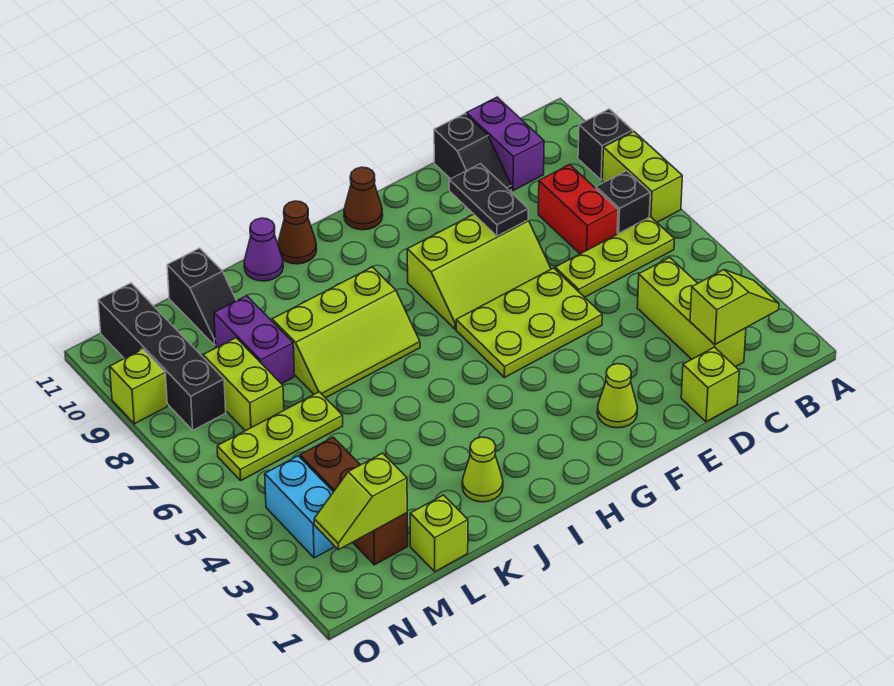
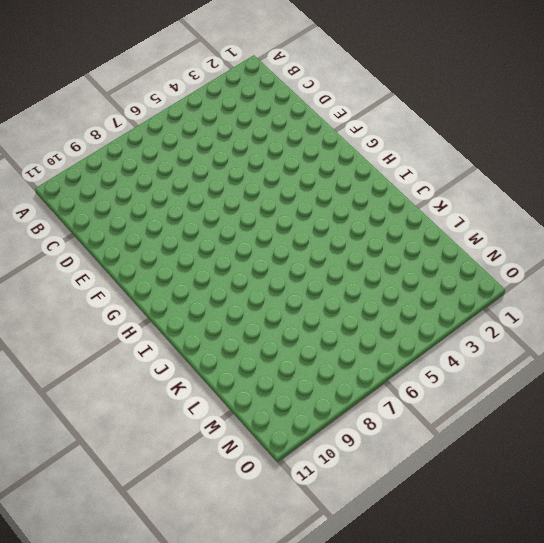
none -> lime 1x2 brick [602,131,682,222]
none -> black 1x1 brick [578,109,633,180]
none -> lime 1x3 plate [555,217,674,297]

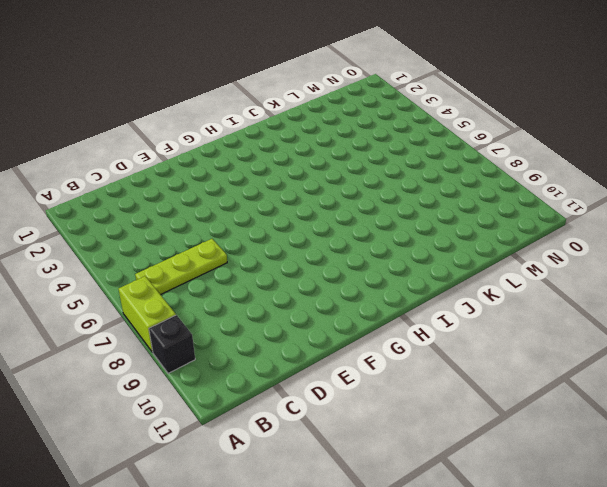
none -> black 1x1 brick [596,171,650,234]
none -> lime 1x3 brick [637,257,746,367]
none -> red 1x2 brick [538,165,618,254]

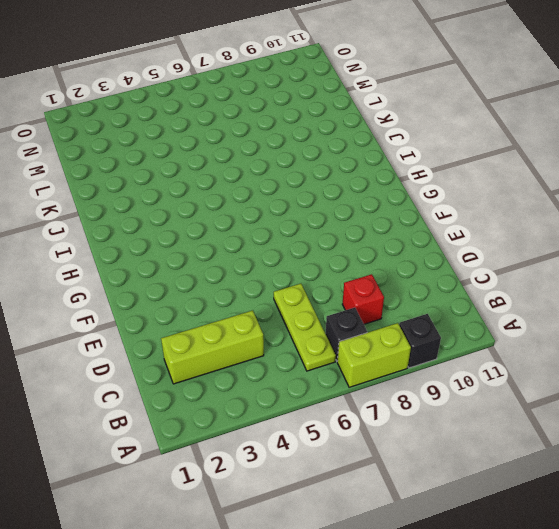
red 1x1 brick [342,274,384,324] -> red 1x2 brick [538,165,618,254]
none -> purple 1x2 brick [466,97,544,191]
none -> lime 1x1 brick [681,347,739,422]
none -> black 1x2 slope [434,114,511,192]

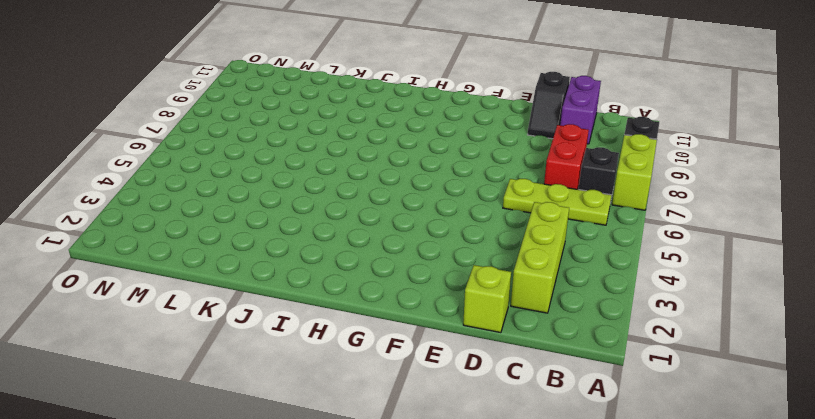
none -> lime 2x3 plate [456,268,602,378]
none -> lime 2x3 slope [407,214,551,329]
none -> lime 1x1 cone [597,364,638,428]

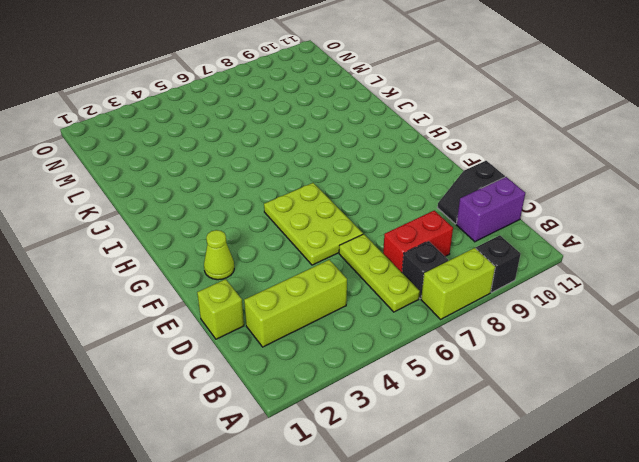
none -> lime 2x3 slope [407,214,551,329]
none -> brown 1x1 cone [344,167,383,230]
none -> lime 2x3 slope [272,267,420,398]

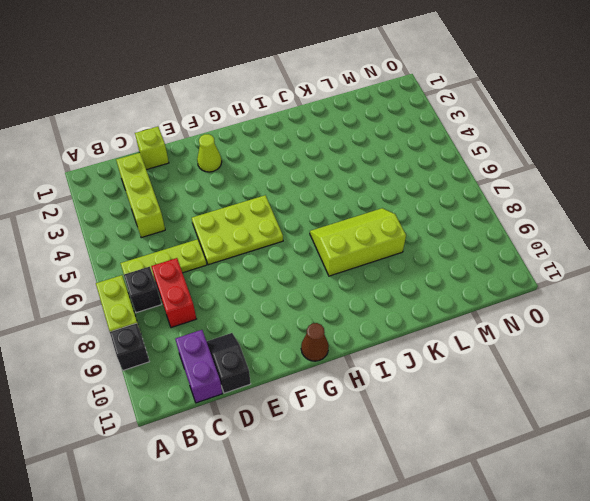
none -> lime 2x3 slope [407,214,551,329]
none -> brown 1x1 cone [278,201,317,264]
none -> lime 1x1 cone [462,437,503,502]

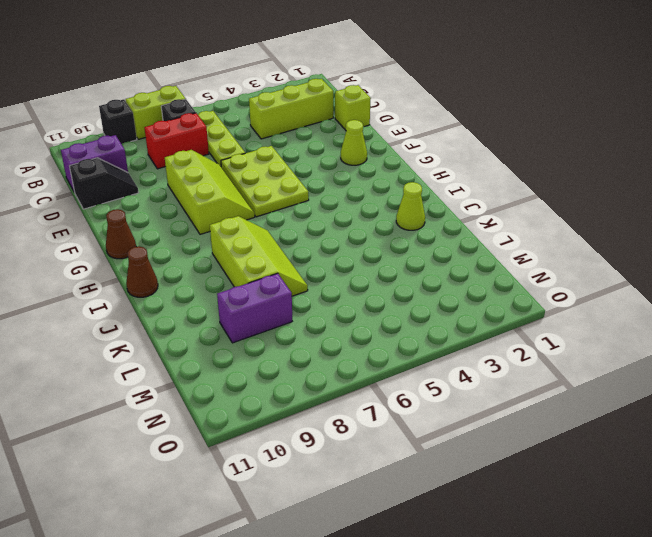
none -> purple 1x1 cone [244,218,283,281]
none -> lime 1x1 brick [410,495,468,572]
none -> lime 1x3 plate [217,392,343,480]

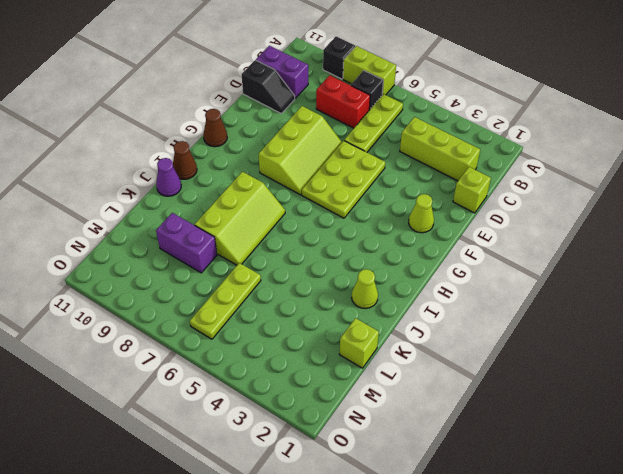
none -> black 1x2 slope [167,248,236,345]
none -> brown 1x3 brick [300,437,408,565]
none -> lime 1x2 brick [203,338,284,431]

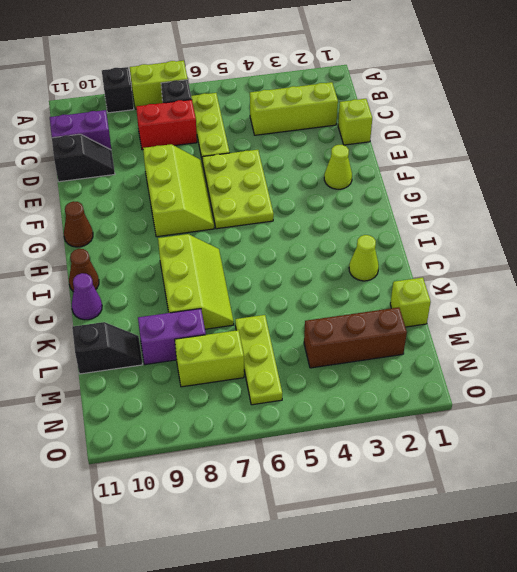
none -> cyan 1x2 brick [265,456,335,558]
none -> black 1x4 brick [98,283,226,430]
none -> lime 1x1 brick [110,349,167,424]

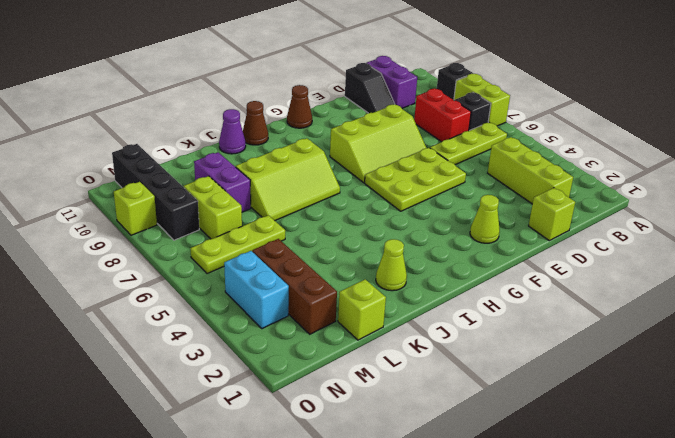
none -> black 1x2 slope [167,248,236,345]
none -> lime 1x2 slope [690,270,779,344]
none -> black 1x2 plate [449,164,528,236]

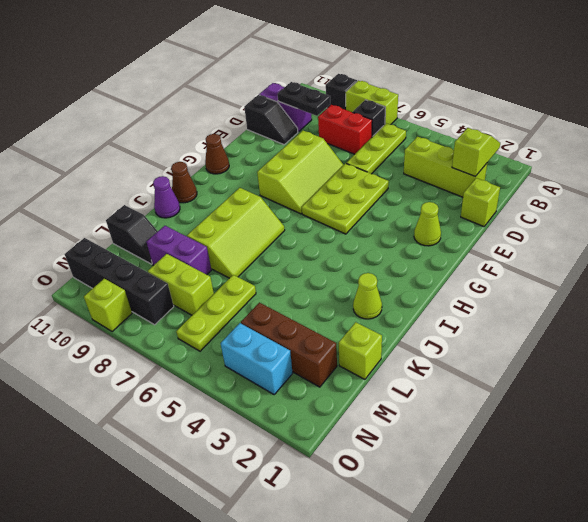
black 1x2 plate [278,82,330,116] -> black 1x2 plate moved to [449,164,528,236]
none -> lime 1x2 slope [314,453,407,550]

